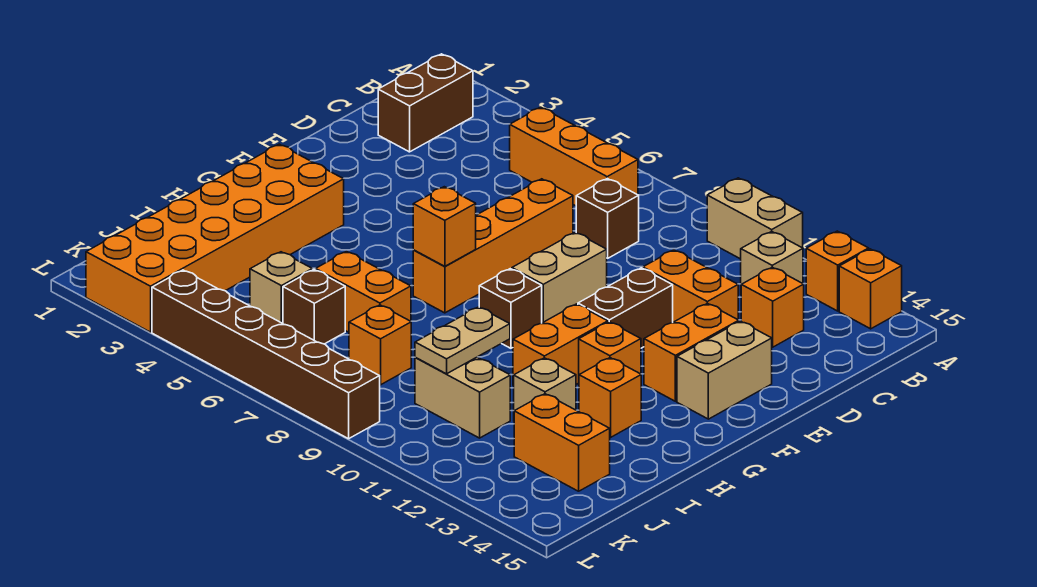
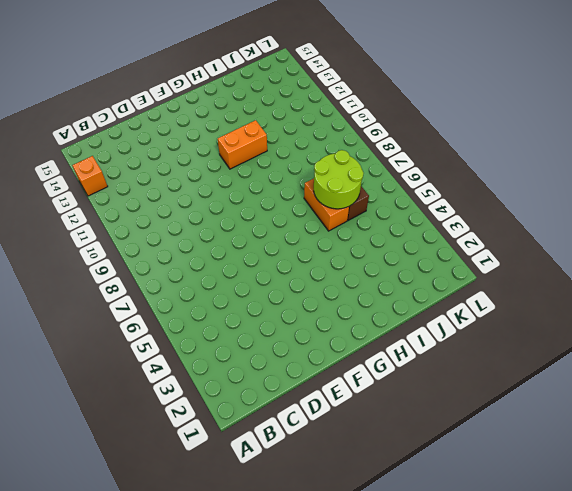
lime 2x2 round brick [314,150,363,209] -> none
none -> tan 1x2 brick [707,178,803,259]
none -> orange 1x1 brick [839,249,902,329]
none -> brown 1x2 brick [378,54,473,152]

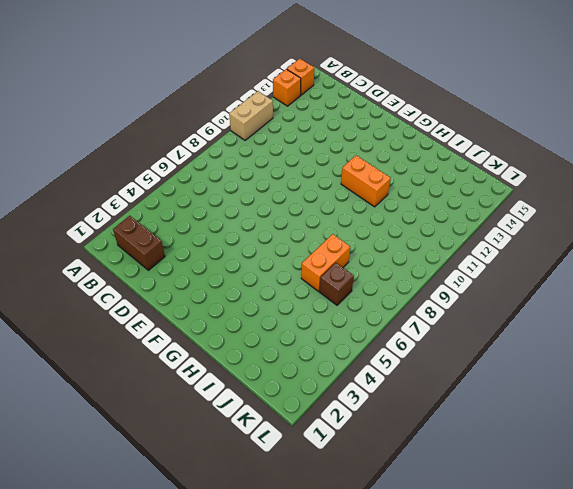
none -> orange 1x3 brick [510,107,638,206]
none -> tan 1x1 brick [741,232,803,285]
none -> brown 1x1 brick [576,179,639,258]

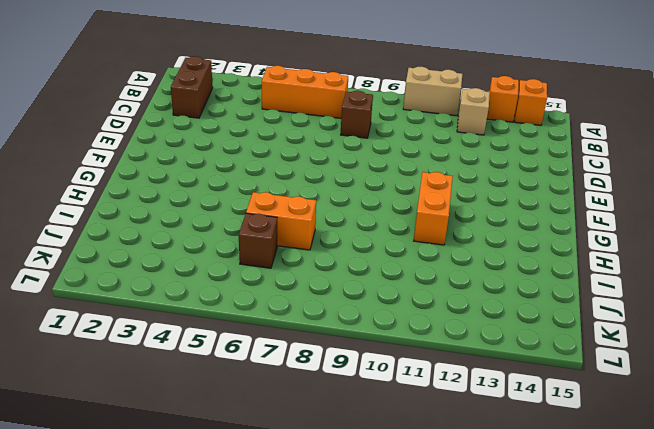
none -> orange 1x1 brick [741,267,804,347]
none -> orange 1x4 brick [413,179,573,313]
none -> orange 1x2 brick [643,250,738,322]

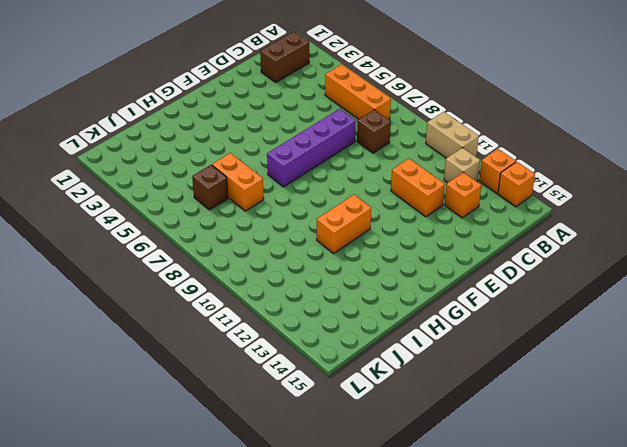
purple 1x4 brick [267,109,356,187] -> orange 1x4 brick [413,179,573,313]
none -> tan 1x2 brick [512,232,607,323]
none -> brown 1x2 brick [578,268,673,348]
none -> orange 1x2 brick [644,303,739,401]

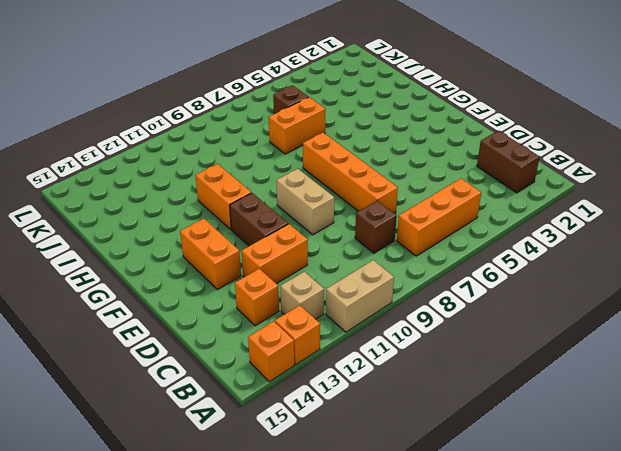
none -> tan 1x2 brick [677,321,772,419]
none -> orange 2x6 brick [86,144,344,332]
none -> brown 1x1 brick [479,269,542,348]

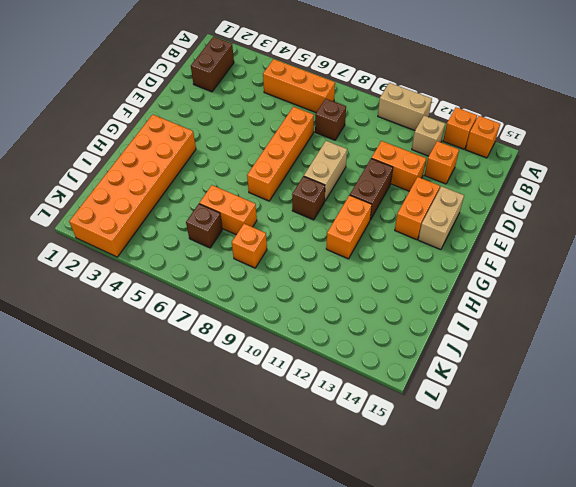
none -> orange 1x1 brick [579,322,641,375]
none -> orange 1x1 brick [579,358,641,437]
none -> tan 1x1 brick [514,358,576,411]

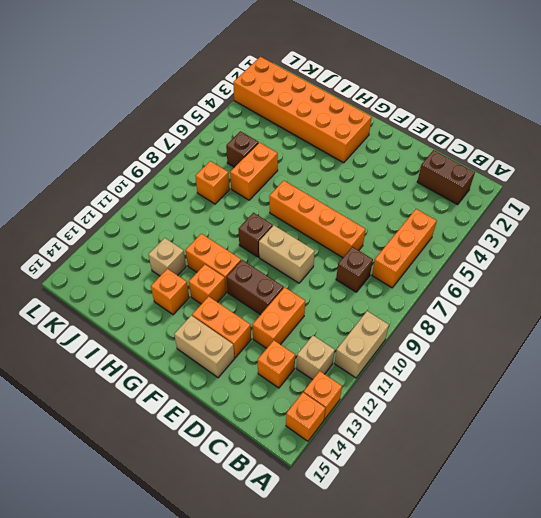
none -> tan 1x1 brick [250,252,312,323]
none -> tan 1x2 brick [415,357,510,438]
none -> orange 1x2 brick [514,394,610,491]

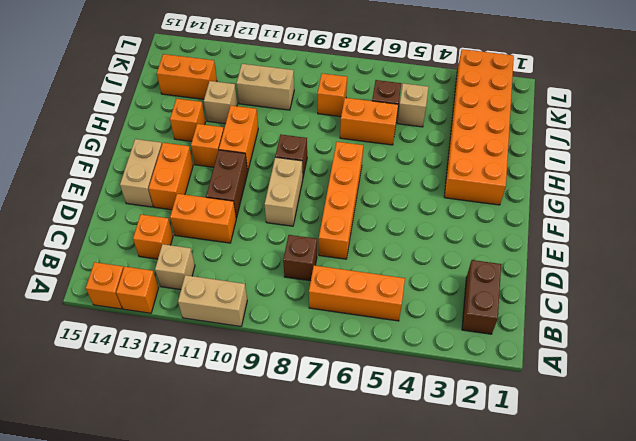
none -> brown 1x6 brick [152,270,380,439]
none -> orange 1x1 brick [413,187,476,266]
none -> tan 1x2 plate [415,307,510,374]

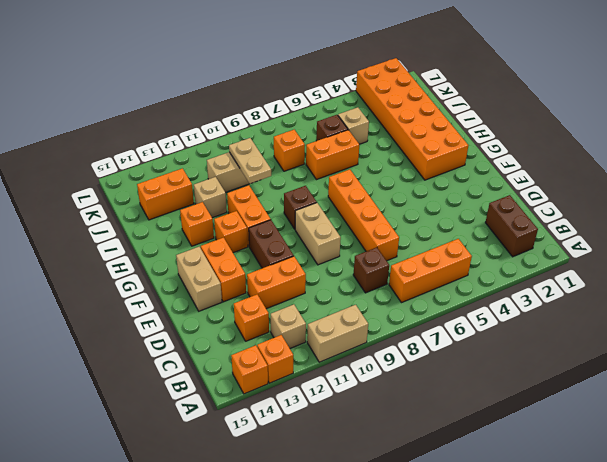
none -> brown 1x6 brick [152,270,380,439]
none -> orange 1x1 brick [413,187,476,266]

